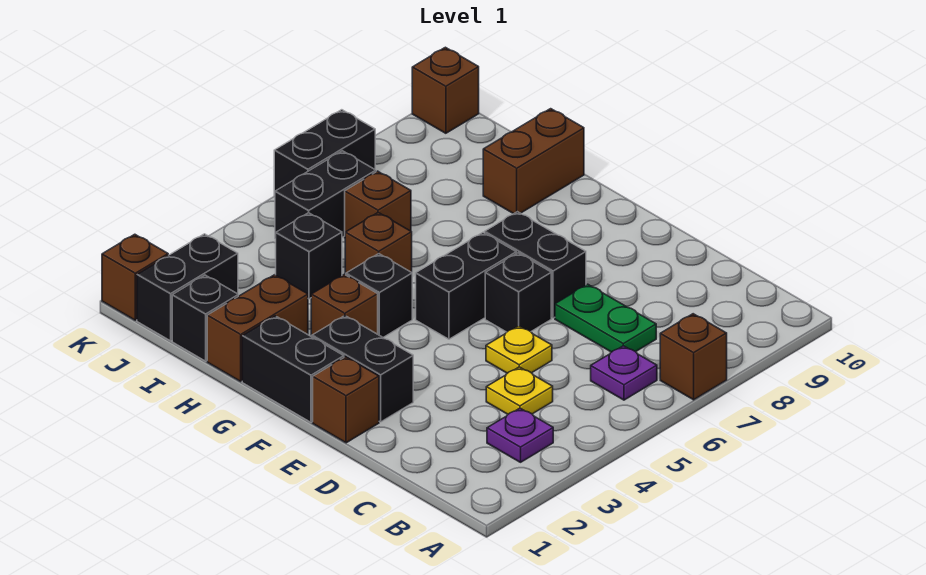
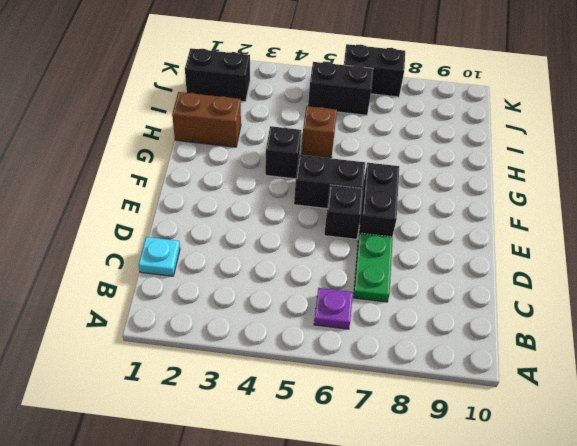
cyan 1x1 plate [139,237,180,276] -> none
none -> brown 1x1 brick [660,314,727,400]
none -> purple 1x1 plate [487,408,553,462]
none -> yellow 1x1 plate [486,367,553,414]

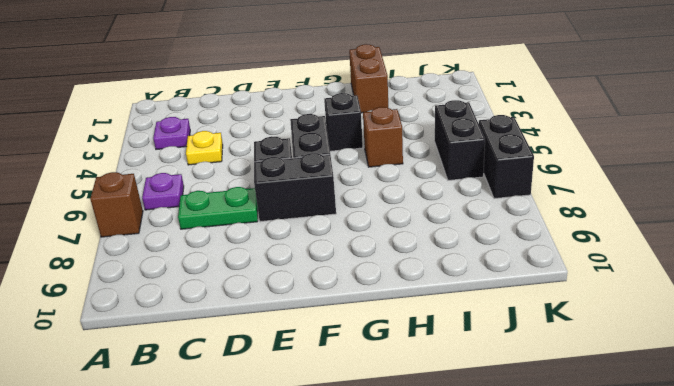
none -> yellow 1x1 plate [486,326,552,373]
none -> brown 1x1 brick [313,357,379,443]
none -> black 1x2 brick [312,316,413,422]

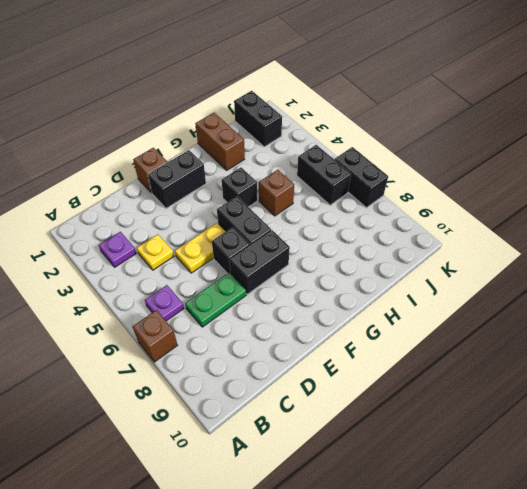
yellow 1x2 plate [175,223,226,273] -> yellow 1x1 plate [486,326,552,373]
none -> black 1x2 brick [242,316,344,422]
none -> brown 1x1 brick [311,274,378,337]
none -> brown 1x2 brick [483,109,584,214]

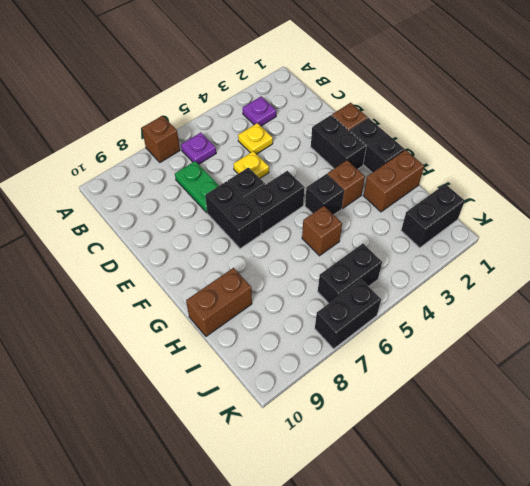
none -> black 1x1 brick [172,275,238,361]
none -> black 1x1 brick [276,213,342,299]
none -> brown 1x1 brick [345,171,411,232]

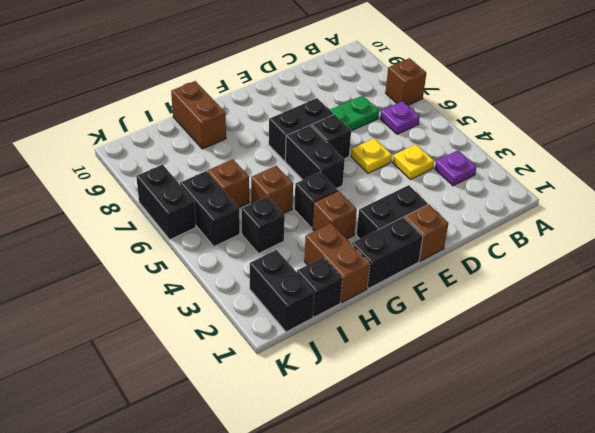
none -> brown 1x1 brick [102,234,168,320]
none -> brown 1x1 brick [412,47,479,133]

